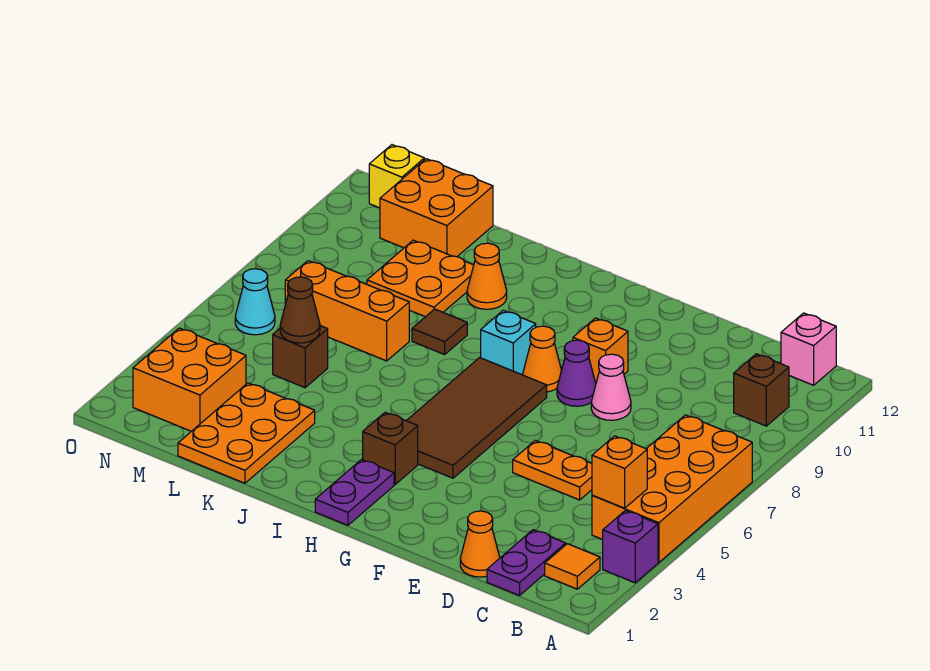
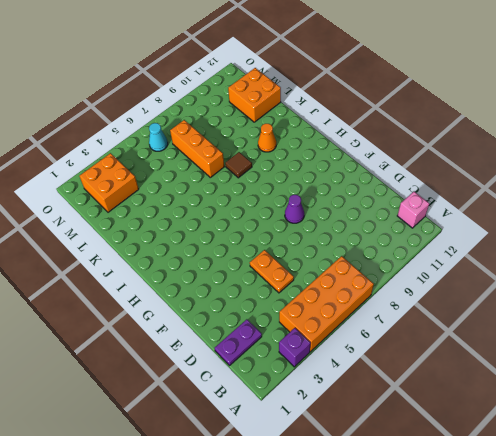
none -> orange 1x1 tile [545,544,600,589]
none -> brown 1x1 brick [734,354,789,426]
none -> orange 1x1 cone [460,511,500,577]

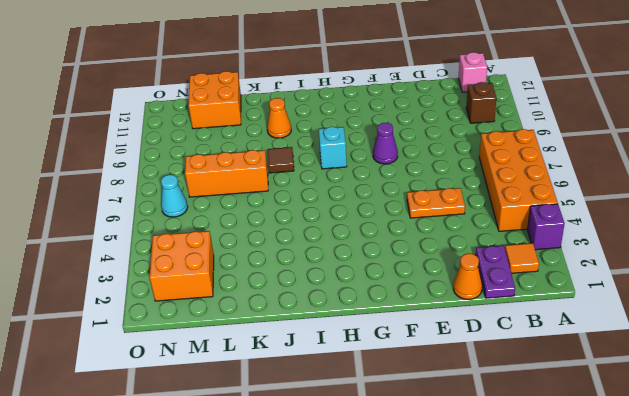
none -> pink 1x1 cone [591,354,631,420]
none -> orange 1x1 brick [573,318,628,383]
none -> brown 2x4 tile [406,358,547,478]

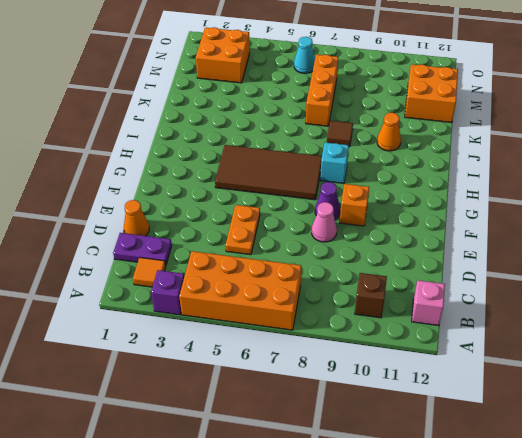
none -> orange 1x1 cone [523,326,562,392]
none -> purple 1x2 plate [315,460,394,525]
none -> brown 1x1 brick [363,412,418,484]

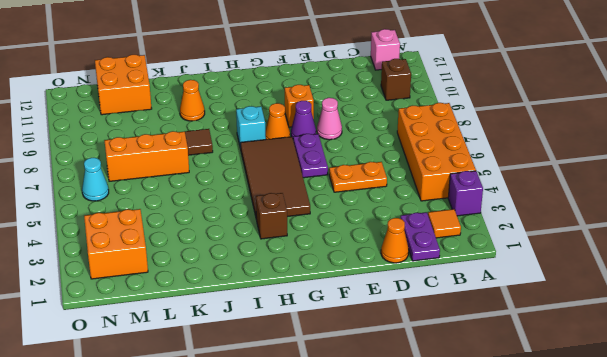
purple 1x2 plate [293,134,328,178] -> purple 1x2 plate moved to [315,460,394,525]
none -> orange 2x3 plate [178,383,315,483]
none -> orange 2x2 plate [367,240,474,317]
none -> brown 1x1 brick [273,326,328,388]

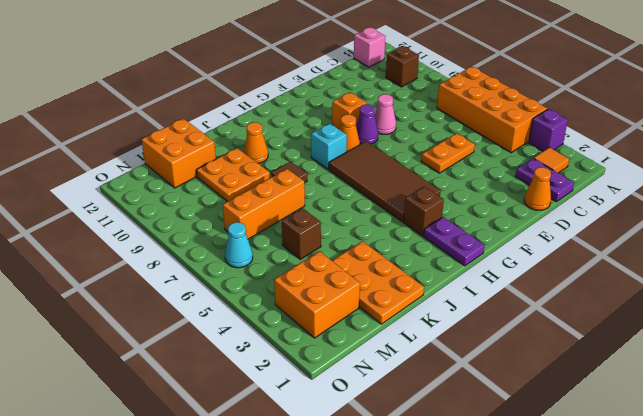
none -> yellow 1x1 brick [369,145,424,208]
none -> orange 1x1 brick [592,436,647,508]
none -> brown 1x1 cone [280,277,320,343]

